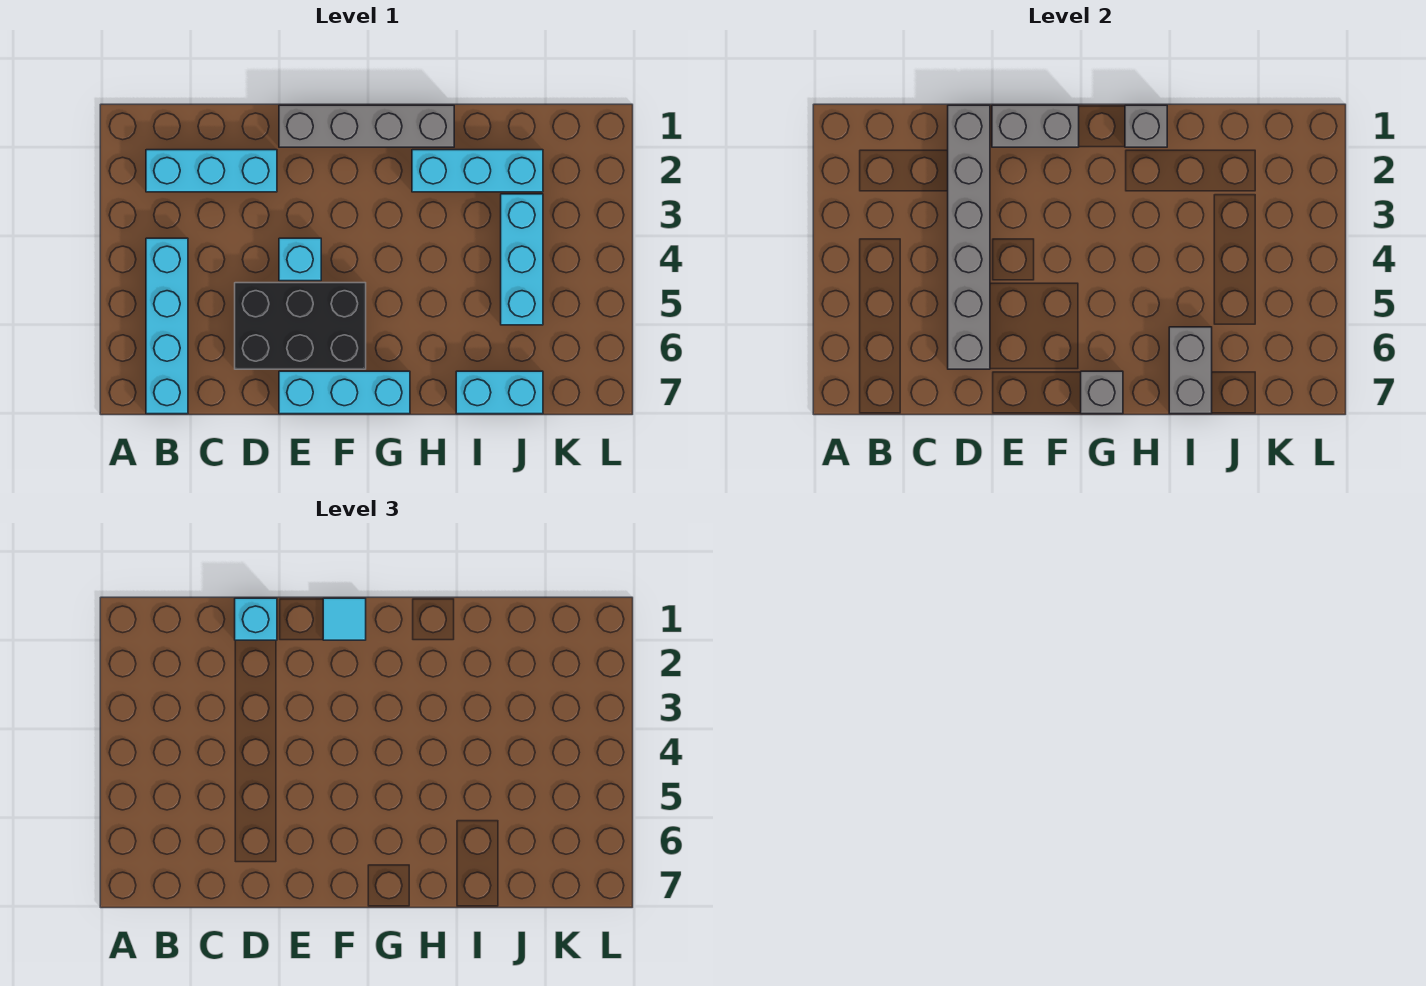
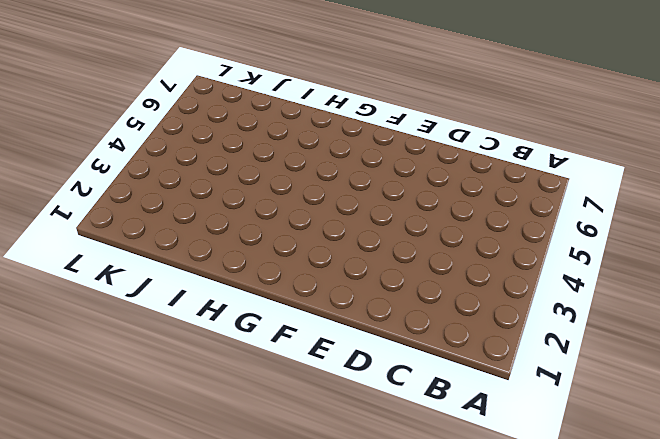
none -> cyan 1x3 brick [146,150,277,192]
none -> cyan 1x4 brick [146,238,188,414]
none -> black 2x3 brick [235,283,366,369]

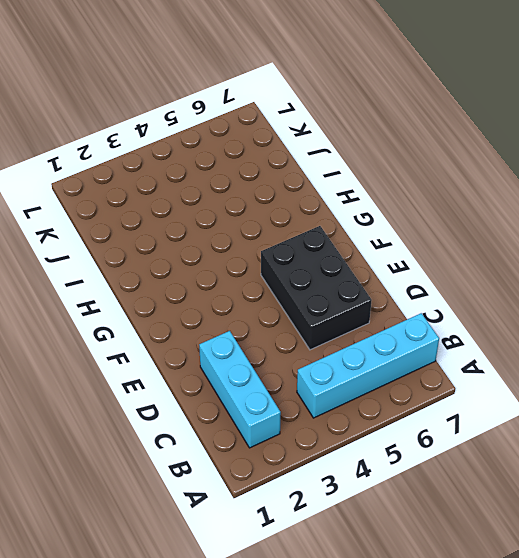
none -> grey 1x4 brick [279,105,454,147]
none -> cyan 1x1 brick [279,238,321,281]
none -> cyan 1x3 brick [279,371,410,414]

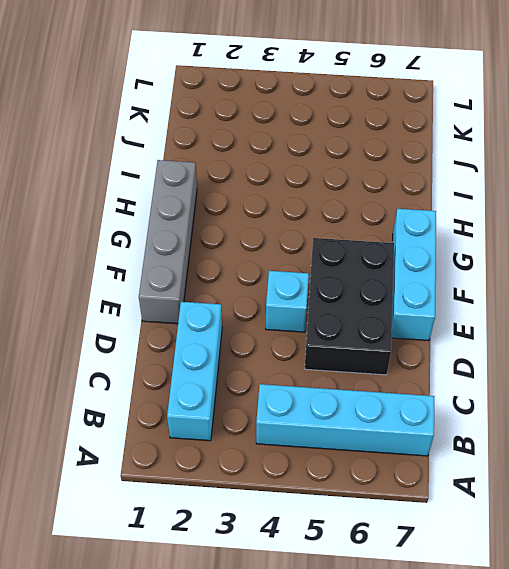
none -> cyan 1x3 brick [412,150,543,192]
none -> cyan 1x2 brick [456,371,543,414]
none -> cyan 1x3 brick [501,194,543,325]

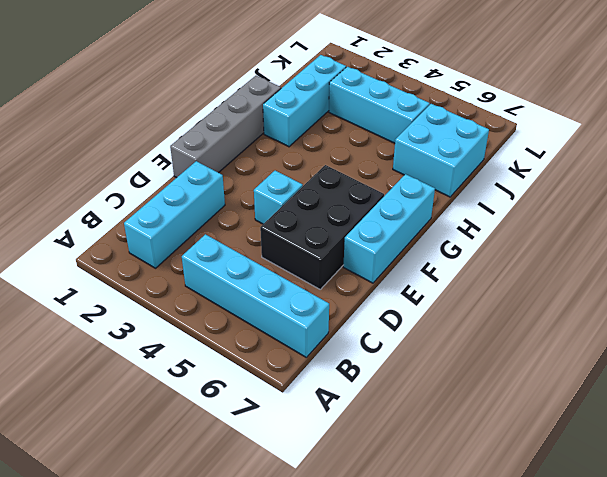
cyan 2x2 brick [393,104,489,197] -> cyan 1x2 brick [456,371,543,414]
none -> grey 1x6 brick [948,105,990,369]
none -> grey 1x2 brick [992,105,1079,147]
none -> grey 1x1 brick [1081,371,1123,414]

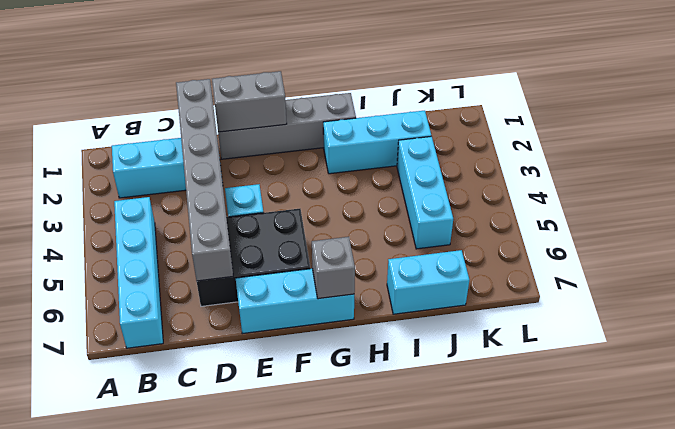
none -> grey 1x1 brick [1125,105,1167,147]
none -> grey 1x2 brick [1169,327,1212,414]
none -> cyan 1x1 brick [235,598,277,640]

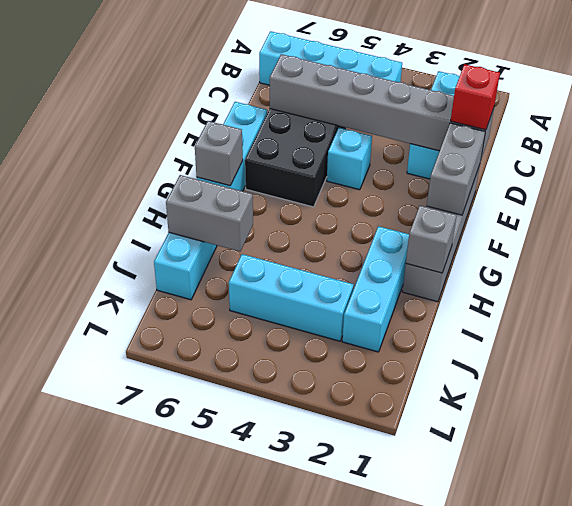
red 1x1 brick [451,64,500,130] -> cyan 1x1 brick [235,598,277,640]
none -> cyan 1x1 tile [323,598,366,640]

